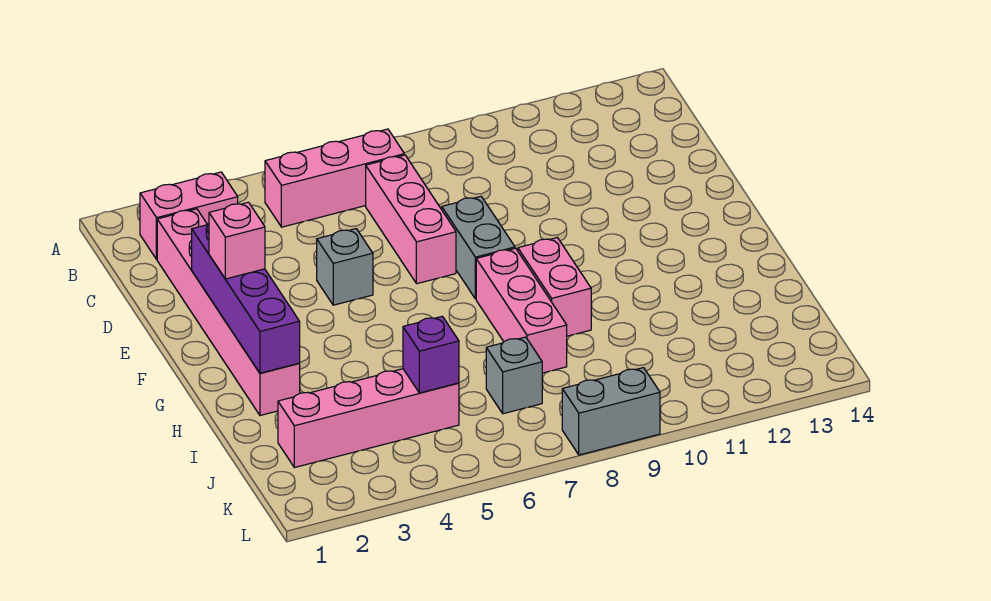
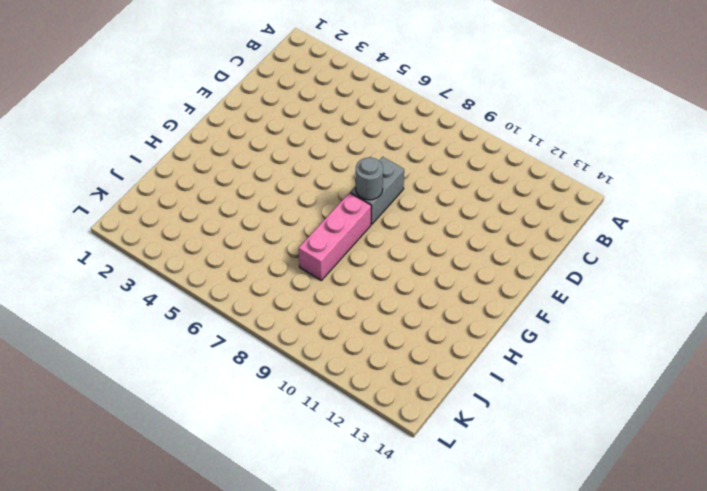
grey 1x1 round brick [356,158,383,200] -> none
none -> pink 1x2 brick [140,172,238,259]
none -> pink 1x3 brick [265,129,404,227]
none -> pink 1x6 brick [157,209,300,415]

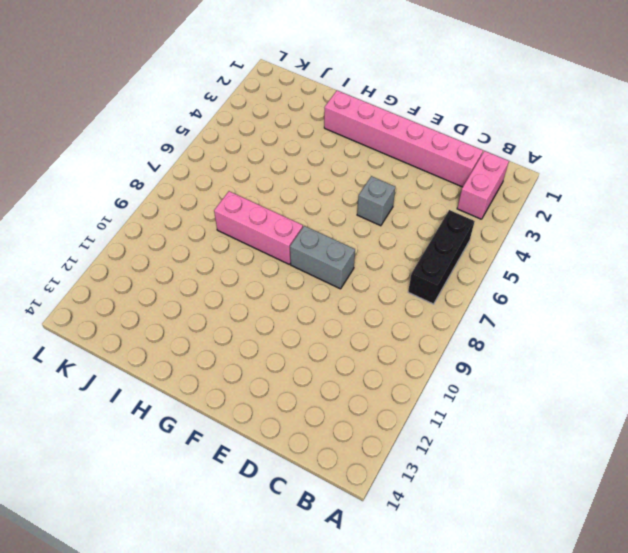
black 1x3 brick [408,210,475,304] -> pink 1x3 brick [265,129,404,227]
none -> pink 1x3 brick [366,155,456,284]
none -> pink 1x2 brick [518,238,591,336]
none -> pink 1x4 brick [278,369,459,468]

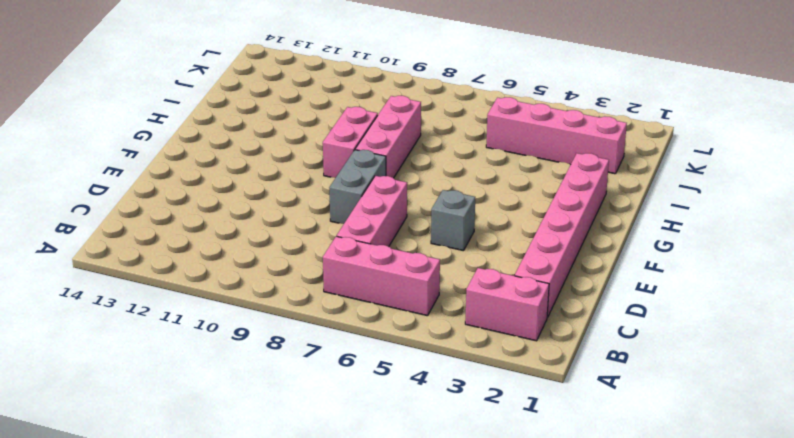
none -> grey 1x1 brick [486,337,542,414]
none -> grey 1x2 brick [562,368,660,455]
none -> purple 1x4 brick [192,224,300,373]

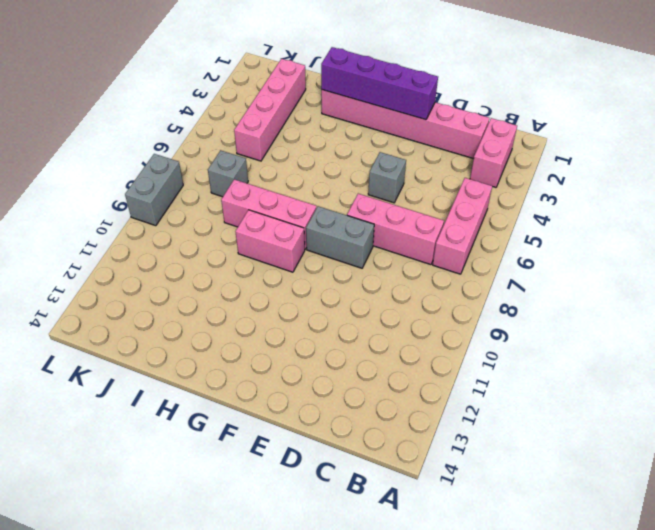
none -> purple 1x1 brick [403,316,459,393]
none -> pink 1x1 brick [209,202,265,279]

